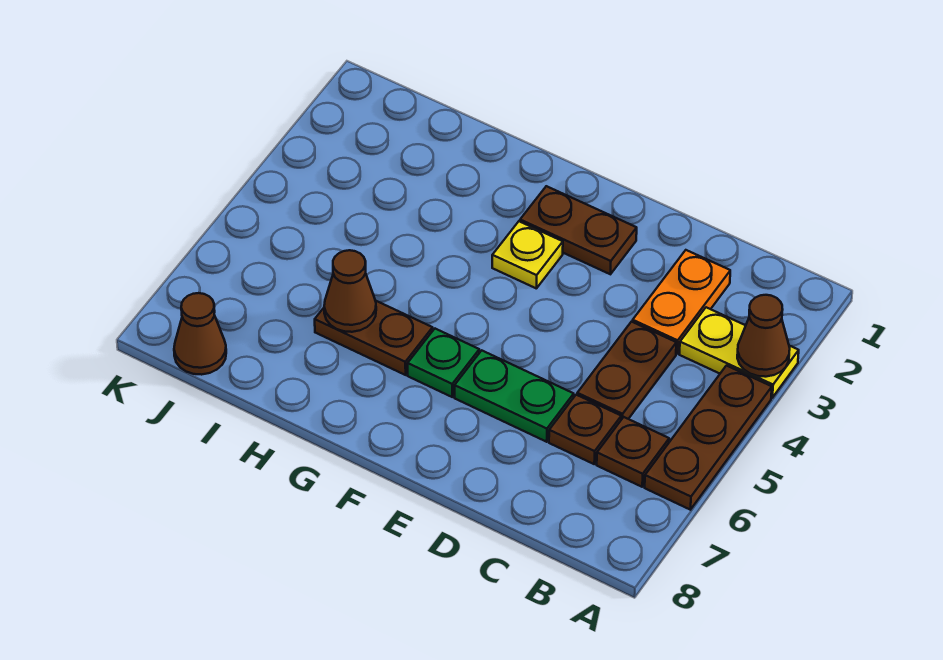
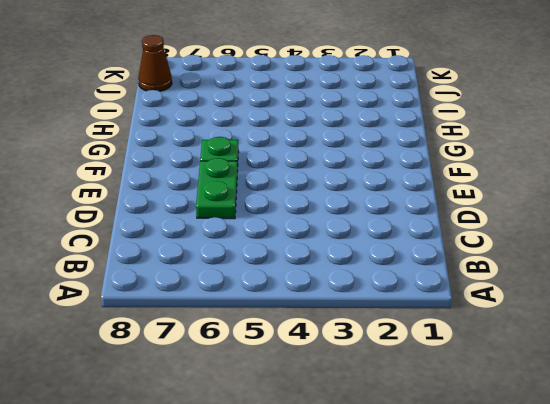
none -> yellow 1x2 plate [679,307,799,398]
none -> brown 1x3 plate [645,366,772,510]
none -> brown 1x1 plate [597,417,669,487]

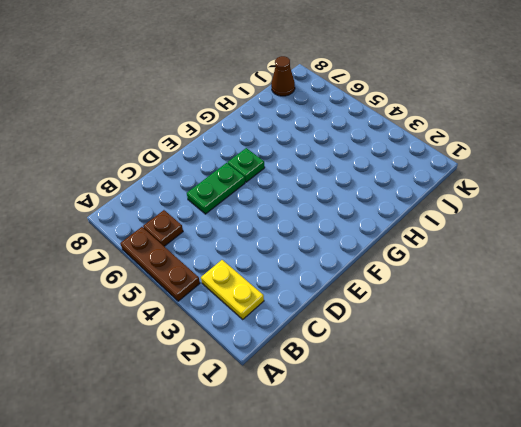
yellow 1x2 plate [201,260,264,319] -> yellow 1x2 plate turned to [679,307,799,398]
none -> orange 1x2 plate [633,250,730,354]
none -> brown 1x2 plate [577,322,676,420]
none -> brown 1x1 plate [549,395,621,464]

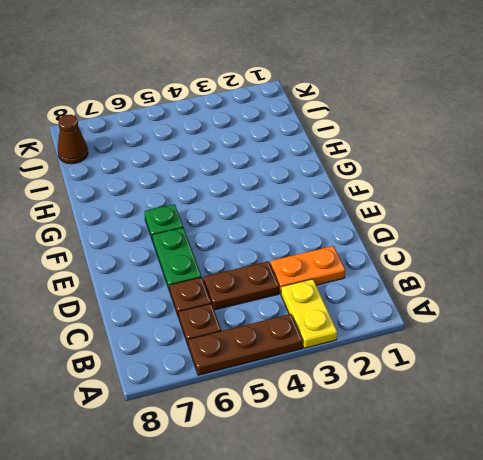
none -> brown 1x2 plate [520,186,637,274]
none -> yellow 1x1 plate [492,221,563,288]
none -> brown 1x2 plate [315,301,433,375]

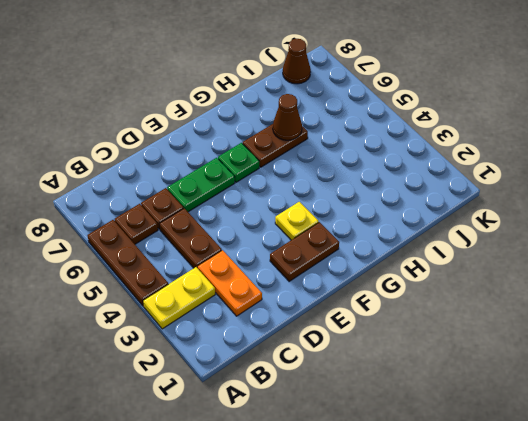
none -> brown 1x1 cone [737,295,790,377]

